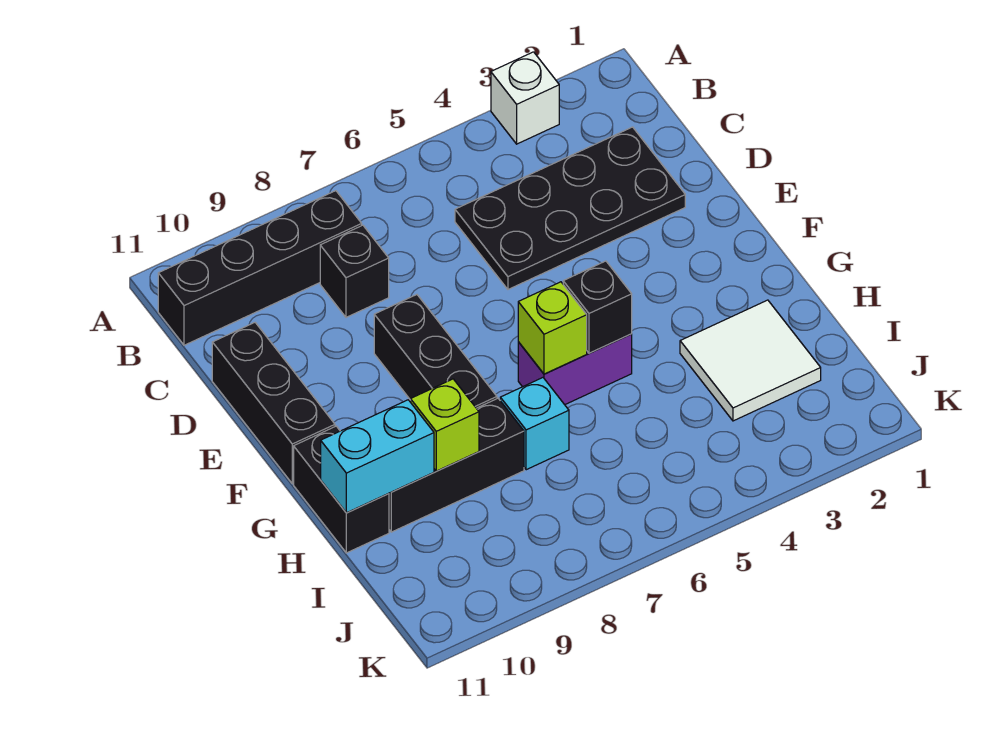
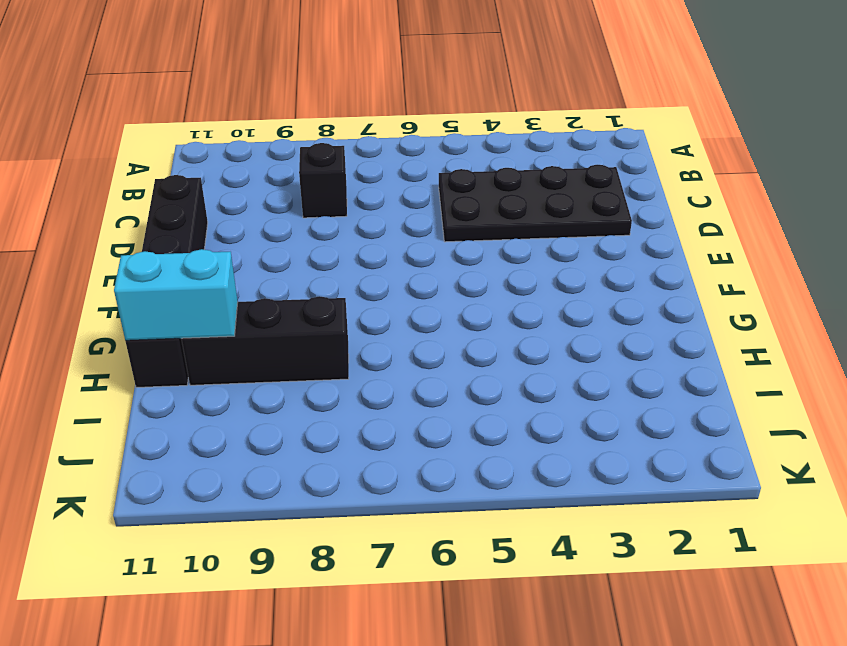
none -> white 1x1 brick [491,52,559,144]
none -> black 1x4 brick [158,191,362,345]
none -> black 1x3 brick [374,295,497,408]

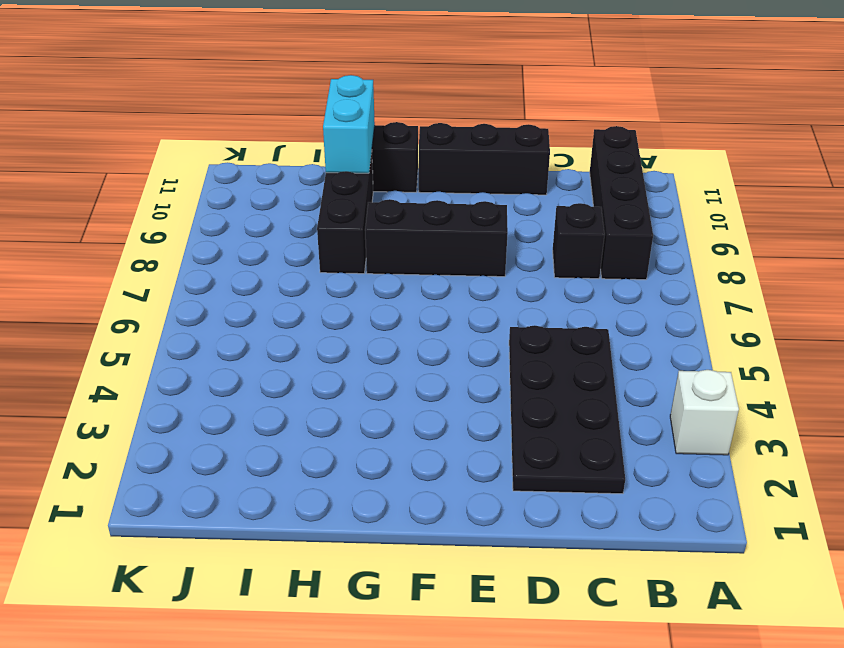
none -> purple 1x2 brick [518,334,632,405]
none -> white 2x2 tile [680,300,821,421]
none -> cyan 1x1 brick [500,378,569,470]

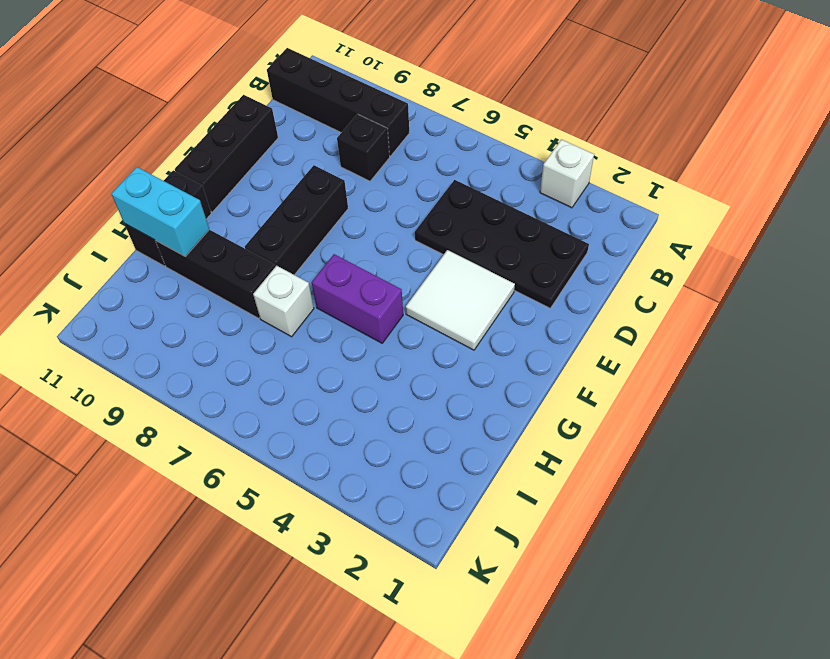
white 2x2 tile [406,250,515,350] -> white 2x2 tile moved to [680,300,821,421]
white 1x1 brick [253,266,314,337] -> cyan 1x1 brick [500,378,569,470]
none -> black 1x1 brick [563,261,632,353]
none -> lime 1x1 brick [518,282,587,374]
none -> lime 1x1 brick [411,379,479,471]

